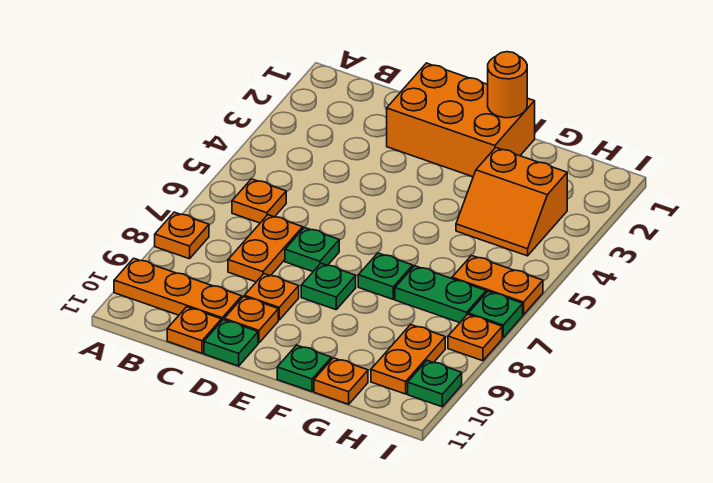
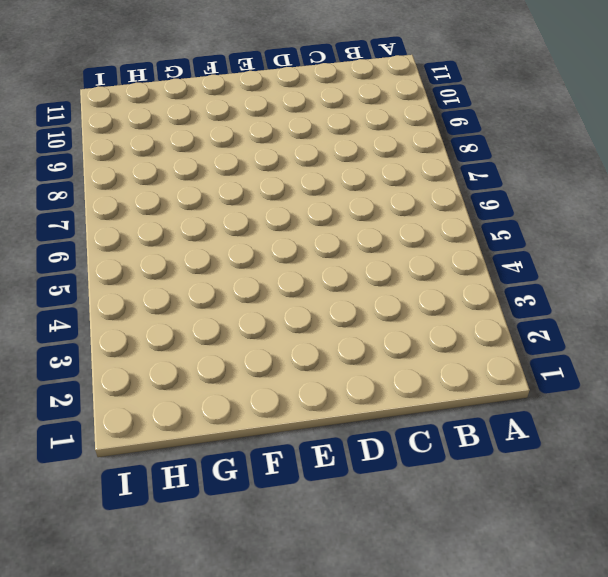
none -> orange 1x1 plate [155,212,209,259]
none -> orange 1x3 plate [114,258,242,321]
none -> orange 1x1 plate [232,179,286,223]

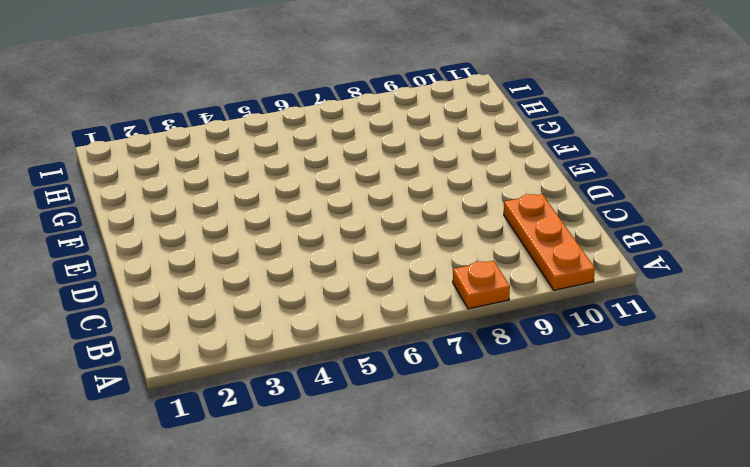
none -> orange 1x1 plate [232,179,286,223]
none -> orange 1x2 plate [228,215,303,282]
none -> orange 1x1 plate [167,307,221,353]

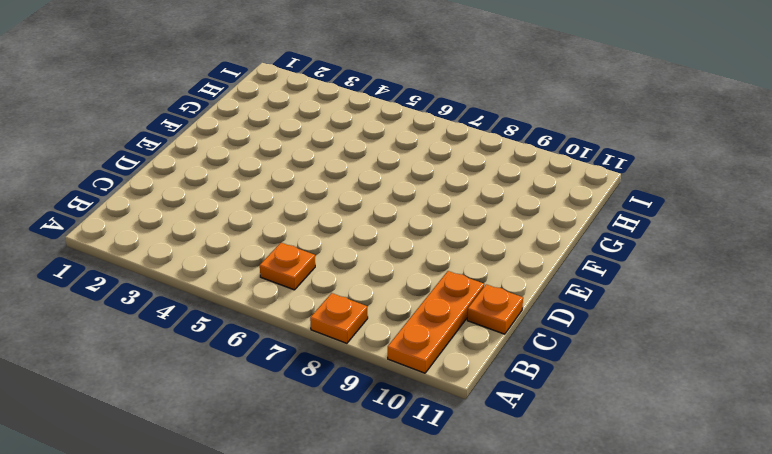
none -> orange 1x2 plate [228,215,303,282]
none -> orange 2x3 brick [387,63,535,177]
none -> green 1x1 plate [285,228,339,271]

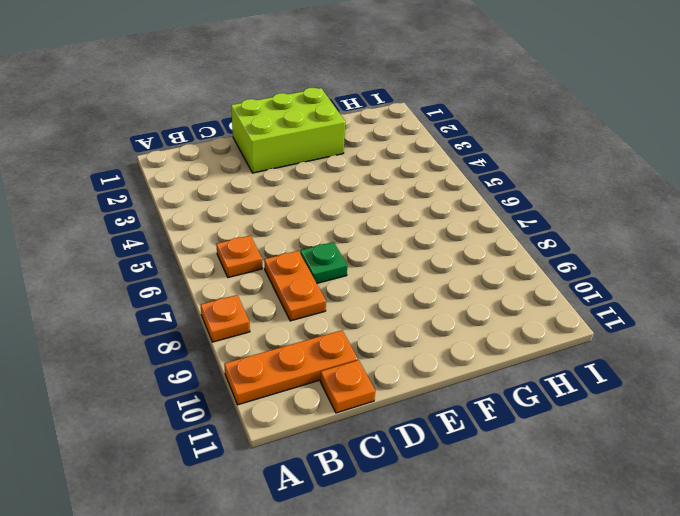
lime 2x3 brick [231,88,345,173] -> orange 2x3 brick [387,63,535,177]
none -> orange 1x1 plate [244,274,299,320]
none -> orange 1x1 plate [224,297,278,343]
none -> green 1x1 plate [204,320,258,366]

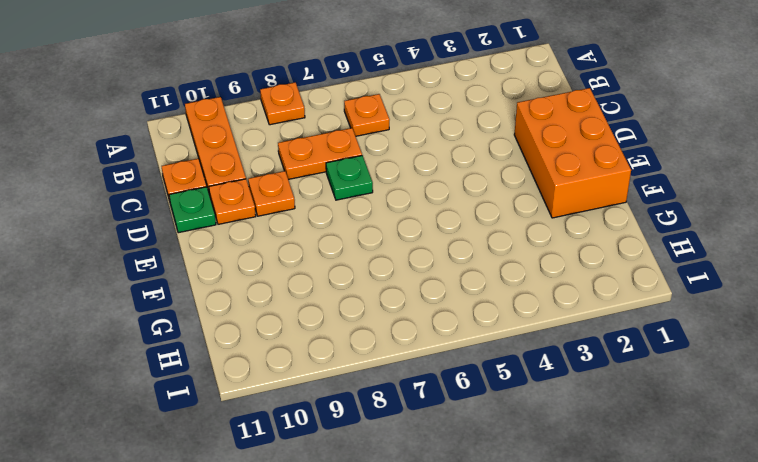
none -> green 1x1 plate [301,263,356,310]
none -> green 1x1 plate [358,253,413,299]
none -> green 1x1 plate [277,345,331,392]

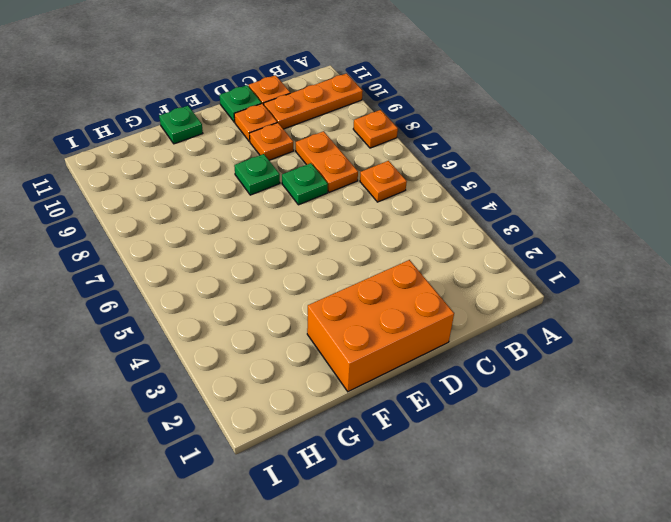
none -> green 1x1 plate [358,253,413,299]
none -> orange 2x2 slope [456,148,567,256]
none -> green 1x2 plate [395,266,486,323]

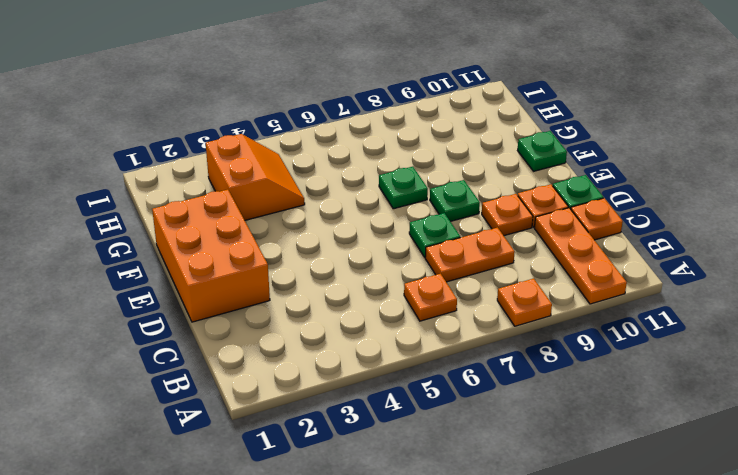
none -> green 1x2 plate [395,266,486,323]
none -> orange 1x1 plate [314,358,368,404]
none -> orange 1x2 plate [452,255,543,315]

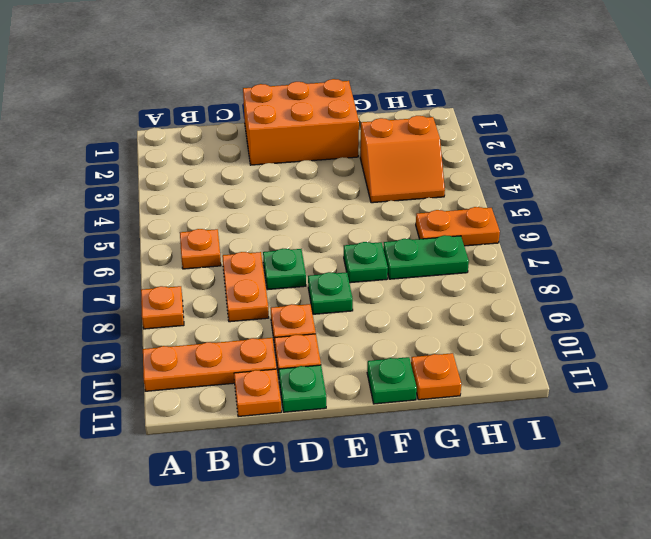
none -> orange 1x2 plate [371,325,445,394]
none -> green 1x1 plate [468,291,523,338]
none -> orange 1x1 plate [448,314,502,361]

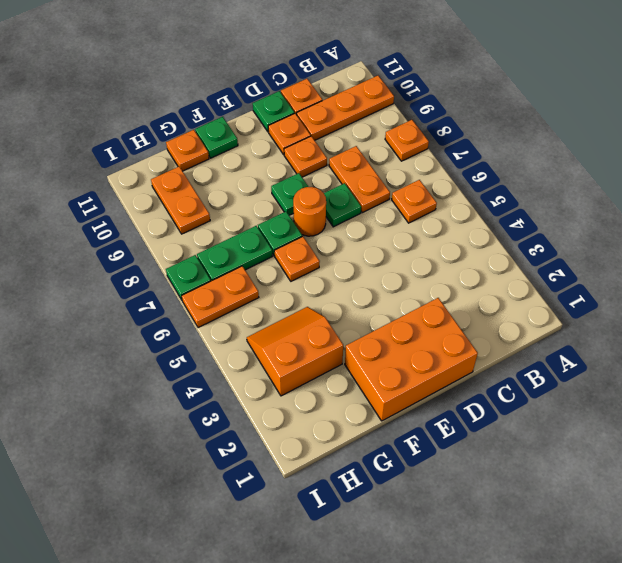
orange 1x1 round brick [293,187,326,236] -> orange 1x1 round brick moved to [488,52,527,118]
orange 1x1 plate [274,236,320,281] -> orange 1x1 plate moved to [448,314,502,361]
none -> green 1x1 plate [408,360,462,407]

